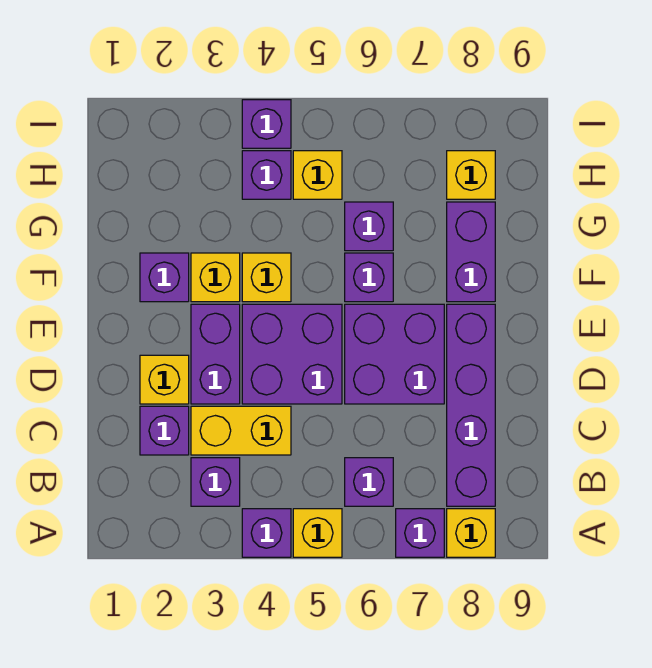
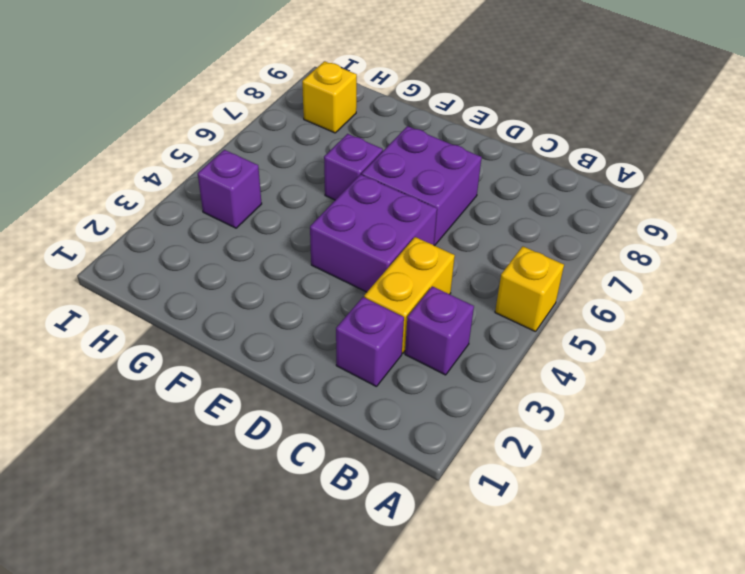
none -> purple 1x1 brick [242,509,291,557]
none -> purple 1x1 brick [396,509,444,557]
none -> yellow 1x1 brick [447,509,495,557]

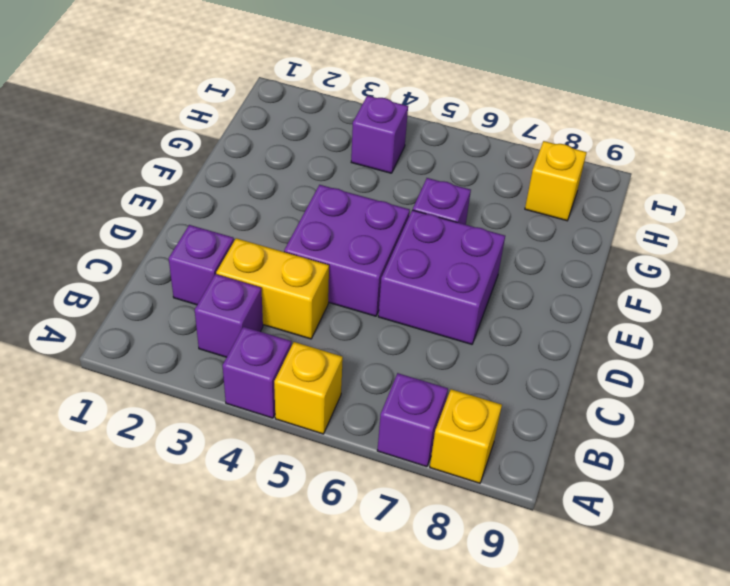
none -> purple 1x1 brick [345,458,393,506]
none -> purple 1x4 brick [447,304,495,506]
none -> yellow 1x1 brick [140,355,189,404]

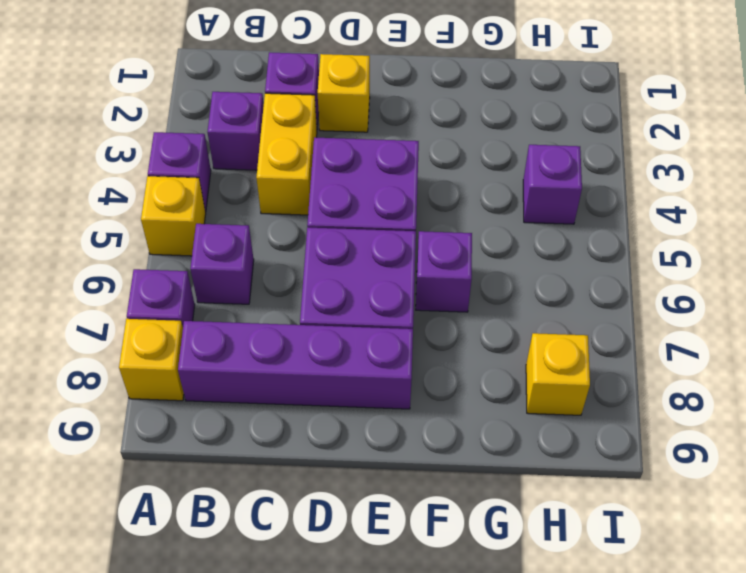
none -> purple 1x2 brick [191,304,240,404]
none -> purple 1x1 brick [140,253,189,302]
none -> yellow 1x1 brick [191,253,240,302]

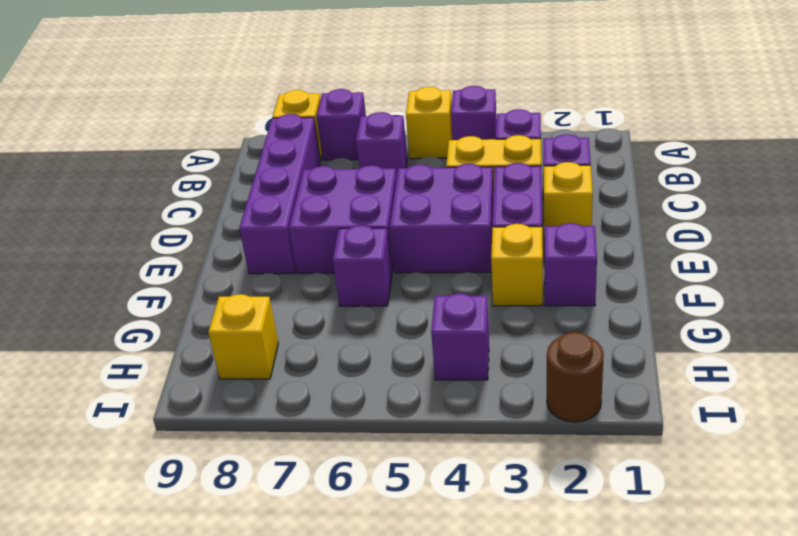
brown 1x1 round brick [547,332,604,422] -> none
none -> yellow 1x1 brick [242,253,291,302]
none -> purple 1x2 brick [447,202,495,302]
none -> purple 1x1 brick [345,202,393,251]

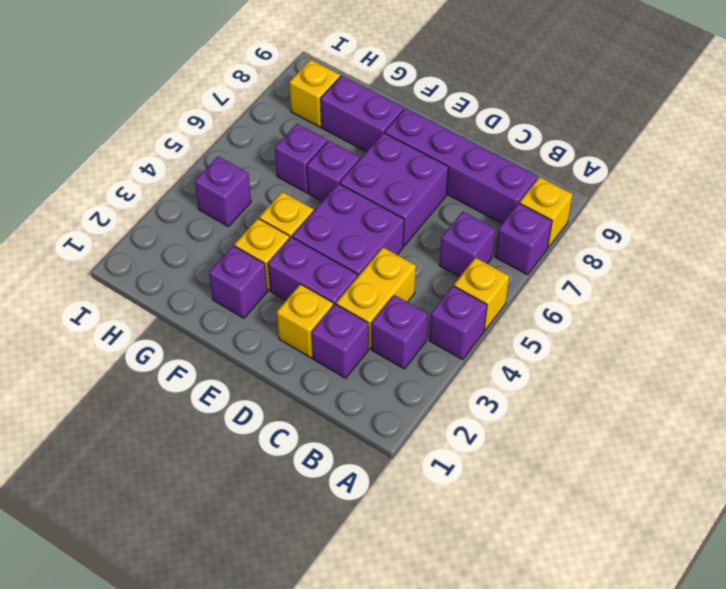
none -> yellow 1x1 brick [293,151,342,199]
none -> purple 1x1 brick [242,100,291,148]

